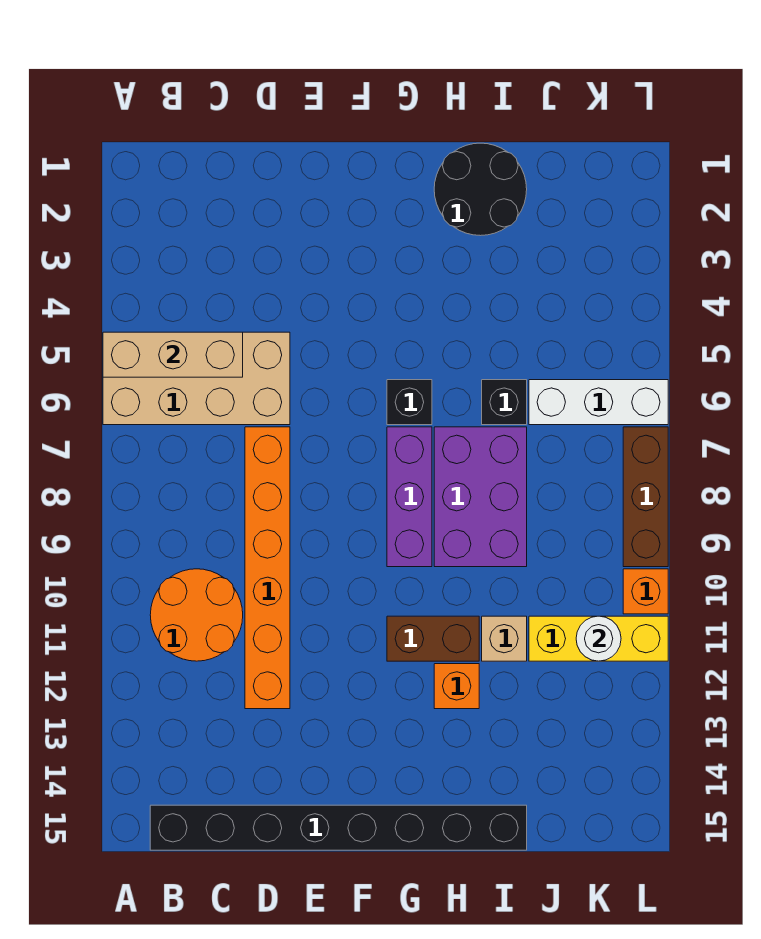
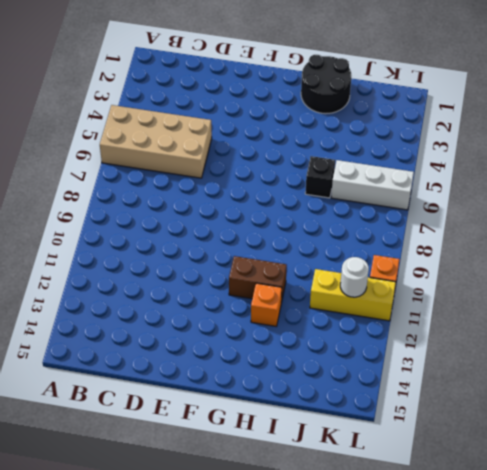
none -> orange 2x2 round brick [150,569,243,661]
none -> black 1x8 brick [150,805,527,850]
none -> orange 1x6 brick [245,427,290,709]

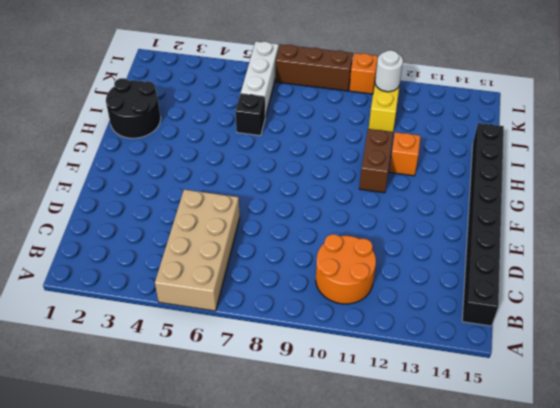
none -> orange 1x6 brick [245,427,290,709]
none -> black 1x1 brick [387,380,432,425]
none -> purple 1x3 brick [387,427,432,567]

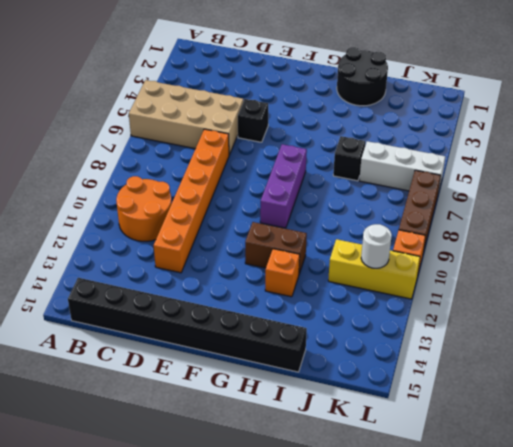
black 1x1 brick [238,99,268,142] -> black 1x1 brick moved to [387,380,432,425]
none -> purple 2x3 brick [434,427,527,567]
none -> tan 1x1 brick [482,616,527,661]
none -> tan 1x3 brick [103,332,243,377]

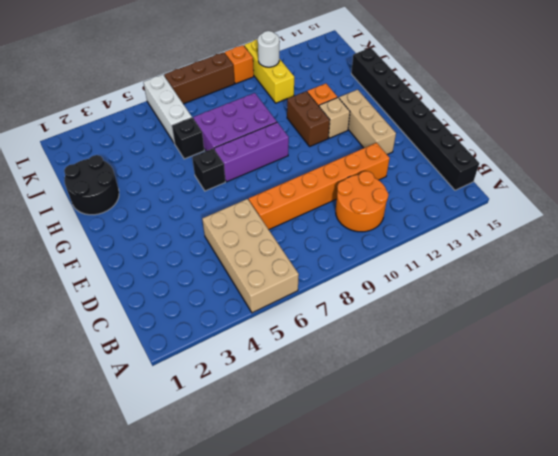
tan 1x3 brick [339,90,396,154] -> tan 1x3 brick moved to [103,332,243,377]
tan 1x1 brick [319,98,350,138] -> tan 1x1 brick moved to [482,616,527,661]

